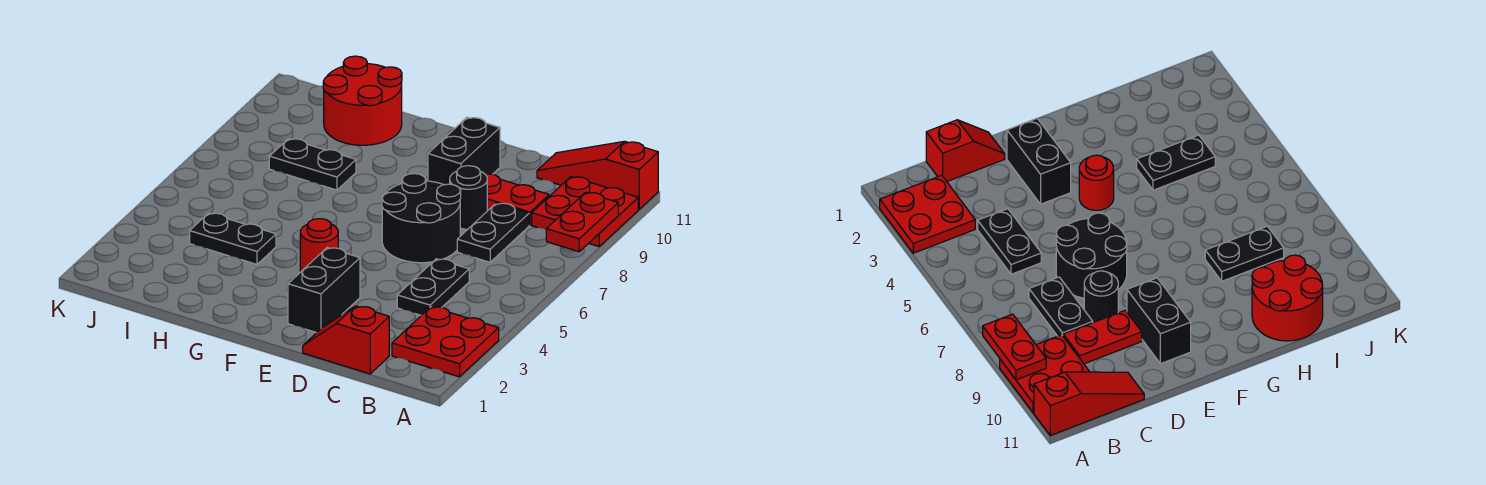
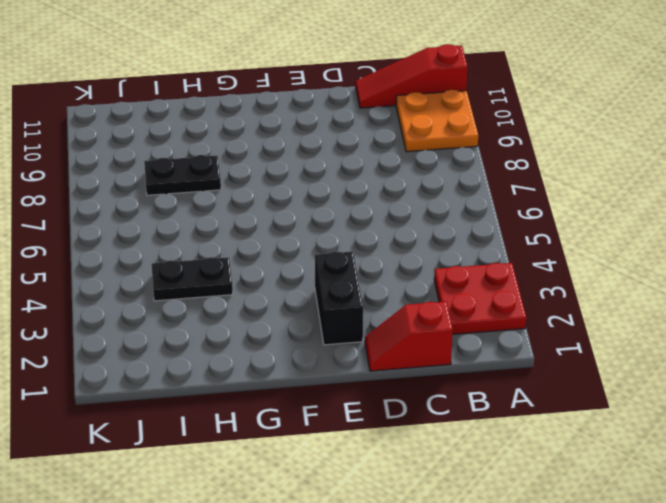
orange 2x2 plate [396,90,478,152] -> red 2x2 plate [532,177,638,247]
none -> black 1x2 plate [397,259,469,315]
none -> black 1x2 plate [457,203,529,262]
none -> red 1x2 plate [485,174,549,225]

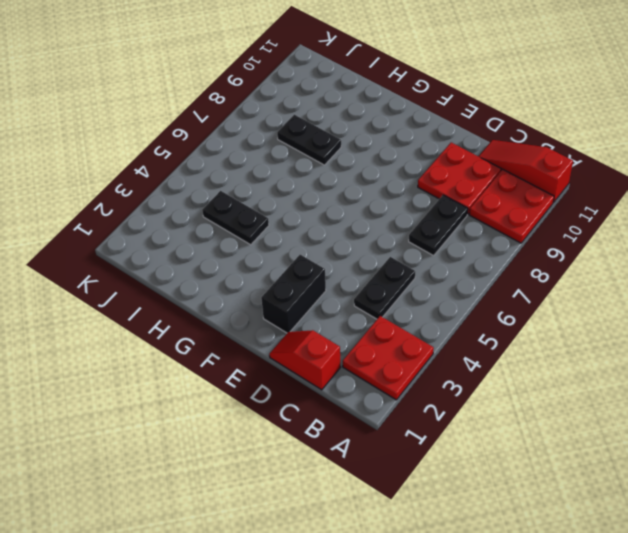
red 2x2 plate [418,142,501,214] -> red 1x2 plate [485,174,549,225]
none -> black 2x2 round brick [382,174,461,263]
none -> black 1x1 round brick [450,166,487,229]
none -> black 1x2 brick [428,117,500,185]

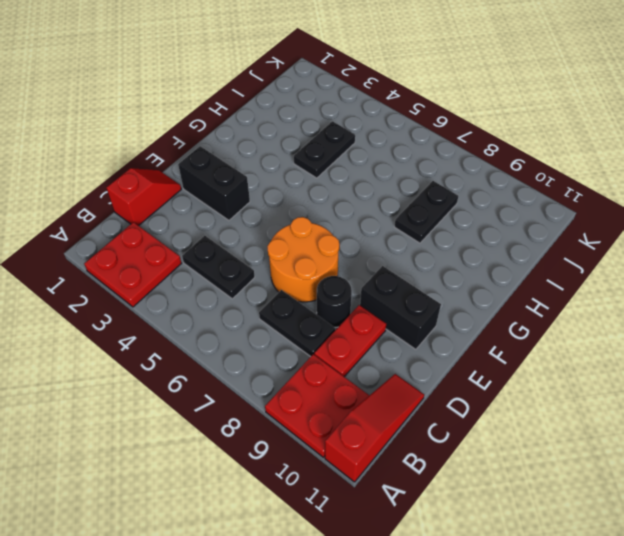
orange 2x2 round brick [267,217,339,302] -> black 2x2 round brick [382,174,461,263]
none -> red 1x1 round brick [300,219,338,272]
none -> red 2x2 round brick [323,56,402,145]
none -> red 1x2 plate [546,192,618,252]

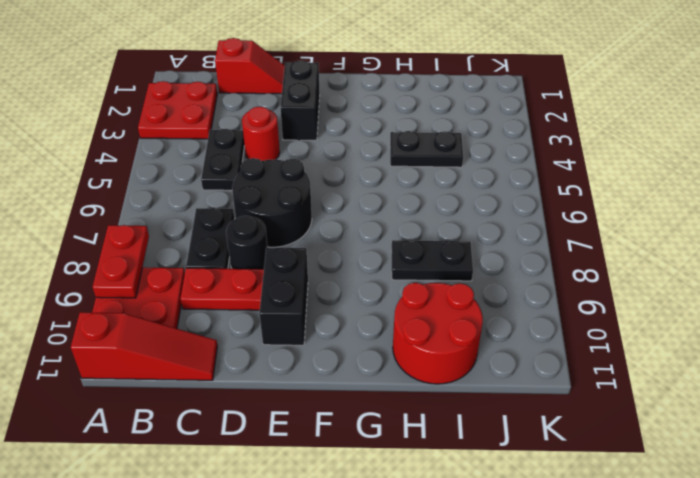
red 1x1 round brick [242,107,280,161] -> red 1x1 round brick moved to [300,219,338,272]

